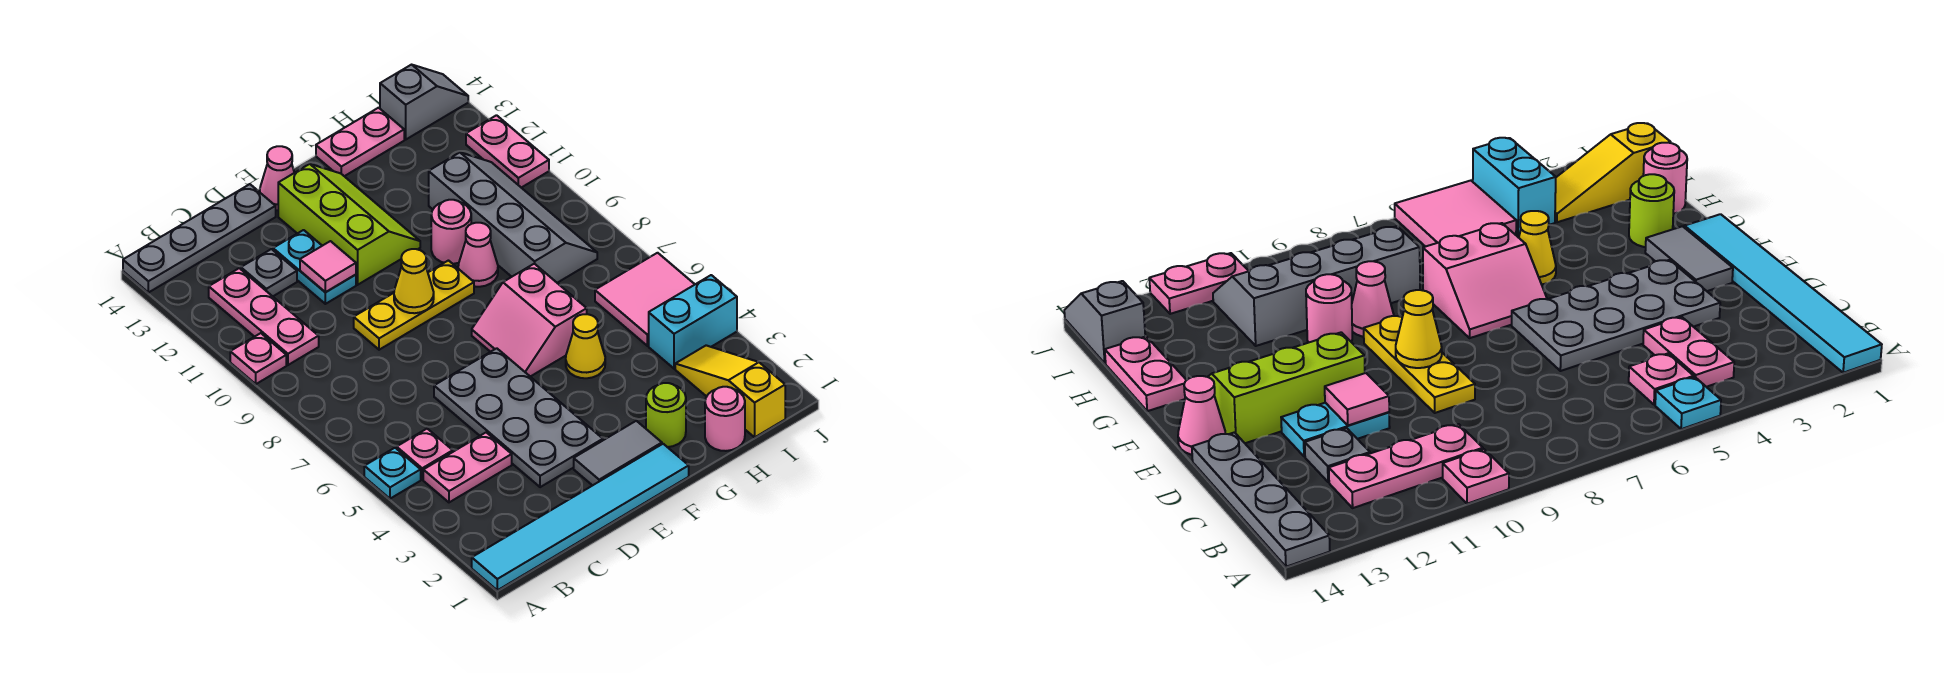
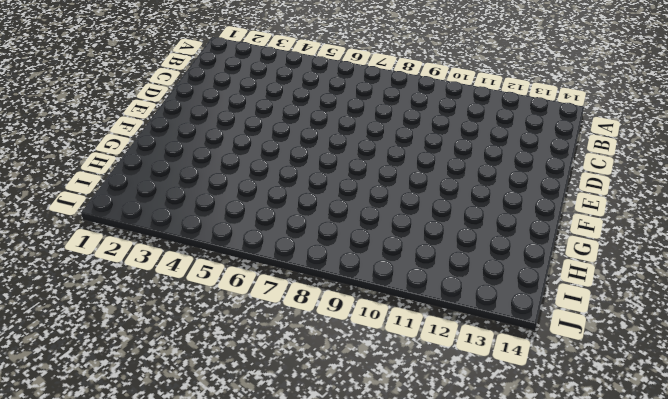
none -> cyan 1x6 tile [472,444,689,590]
none -> cyan 1x1 plate [364,448,421,499]
none -> pink 1x1 plate [230,333,286,384]

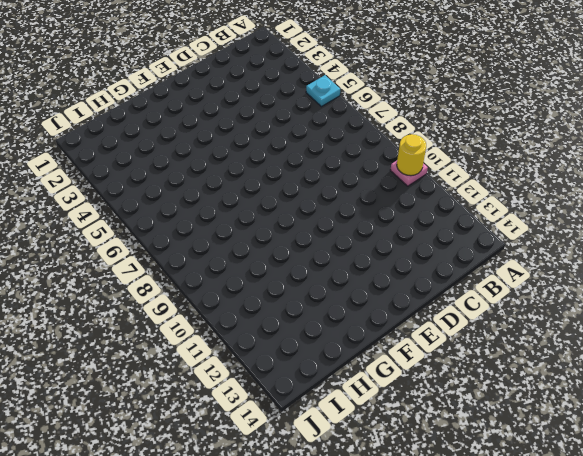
yellow 1x1 round brick [397,134,426,176] -> none
none -> cyan 1x6 tile [472,444,689,590]
none -> grey 1x4 plate [123,184,276,293]
none -> pink 1x2 plate [423,432,512,502]

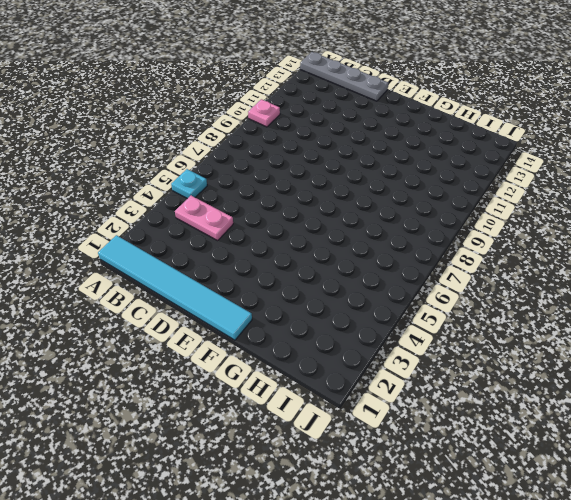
none -> pink 1x1 plate [397,429,453,480]
none -> pink 1x3 plate [209,268,319,365]
none -> grey 1x1 plate [241,249,297,296]

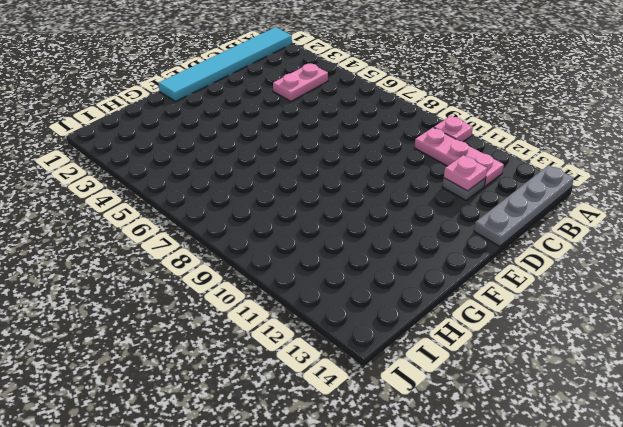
pink 1x1 plate [444,155,487,191] -> pink 1x1 plate moved to [397,429,453,480]
none -> cyan 1x1 plate [364,448,421,499]
none -> grey 2x4 plate [434,348,603,487]
none -> yellow 1x3 plate [354,261,474,350]

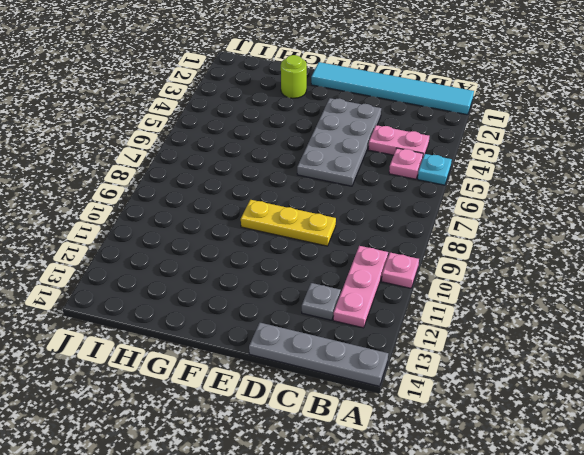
none -> cyan 1x2 plate [273,230,356,304]
none -> grey 1x2 tile [574,421,662,486]
none -> lime 2x3 slope [278,164,420,285]

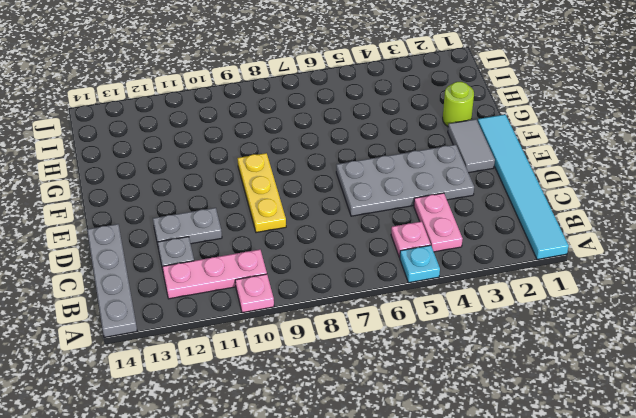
grey 1x2 plate [153,208,222,244] -> cyan 1x2 plate [273,230,356,304]
none -> lime 2x3 slope [278,164,420,285]
none -> pink 1x1 cone [260,146,294,210]
none -> pink 2x2 slope [472,264,587,377]

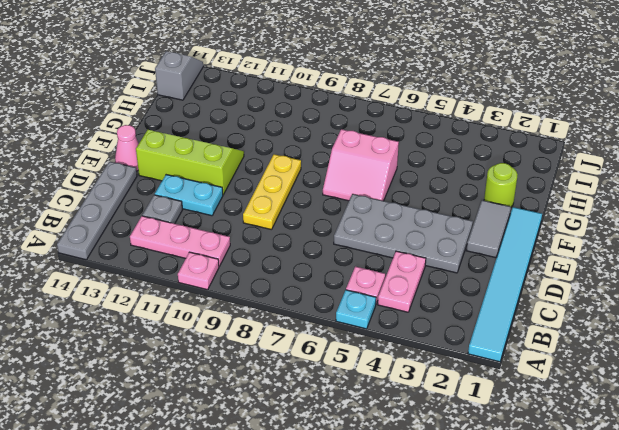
none -> yellow 1x1 cone [566,314,605,378]
none -> pink 1x1 cone [458,223,498,287]
none -> pink 1x1 round brick [431,200,471,264]

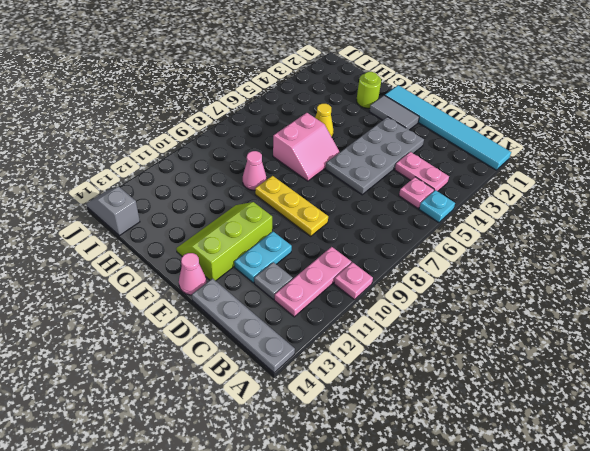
none -> pink 1x1 round brick [431,200,471,264]
none -> pink 1x2 plate [316,108,404,176]
none -> pink 1x1 round brick [705,387,745,451]

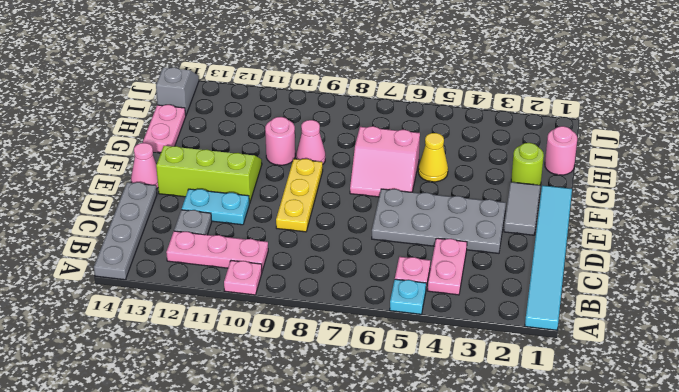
none -> grey 2x4 slope [429,153,597,283]
none -> yellow 1x3 slope [675,345,785,437]
none -> cyan 1x2 brick [649,275,737,369]

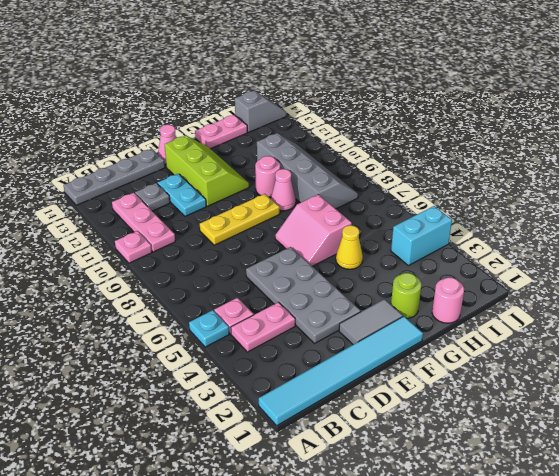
none -> yellow 1x3 slope [675,345,785,437]
none -> pink 2x2 tile [595,253,695,346]
none -> pink 1x2 plate [466,115,549,188]

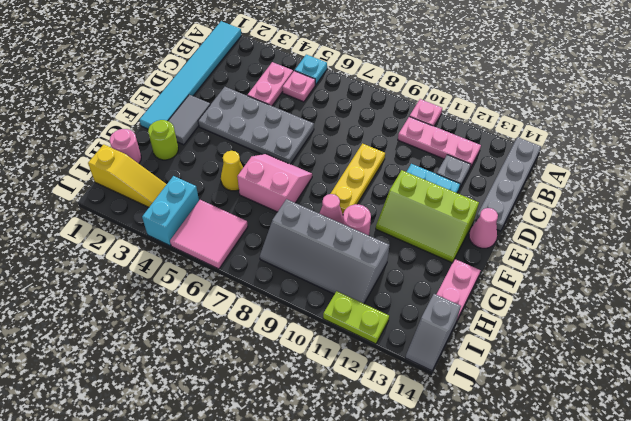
lime 1x2 plate [323,291,389,344] -> pink 1x2 plate [466,115,549,188]
none -> pink 1x1 tile [300,241,356,292]
none -> yellow 1x1 cone [394,249,434,313]

